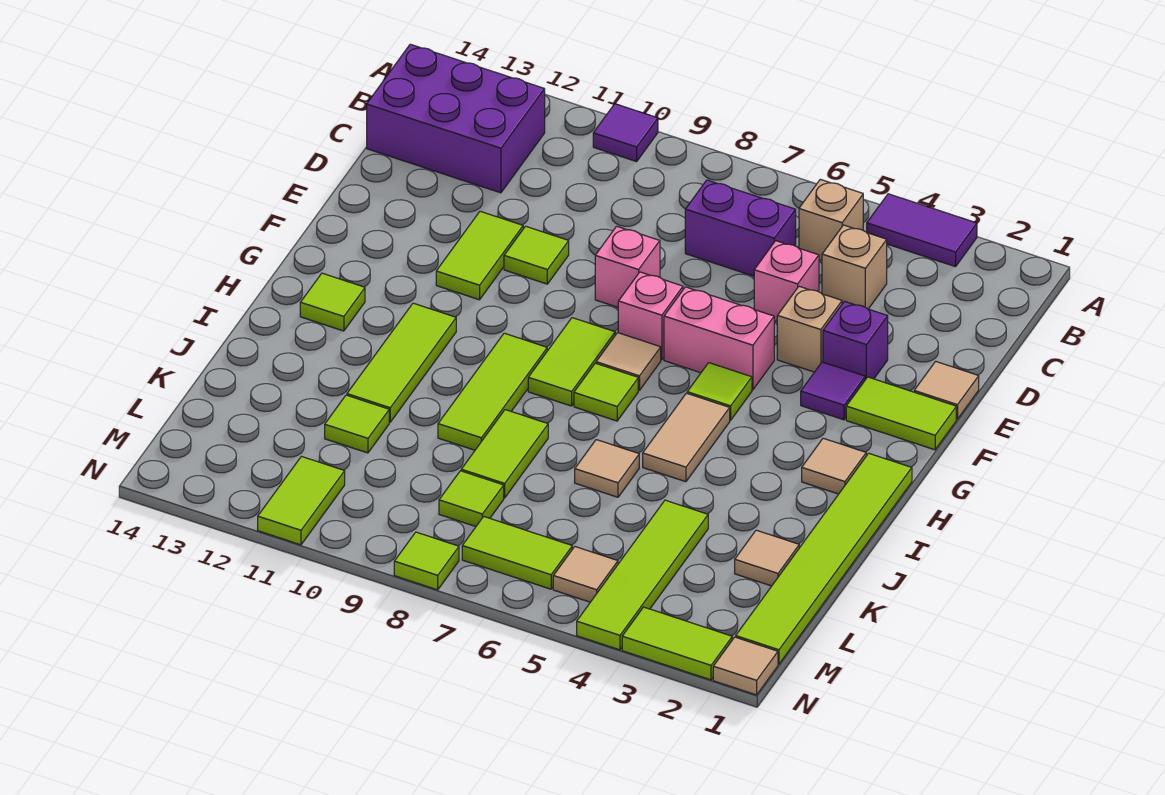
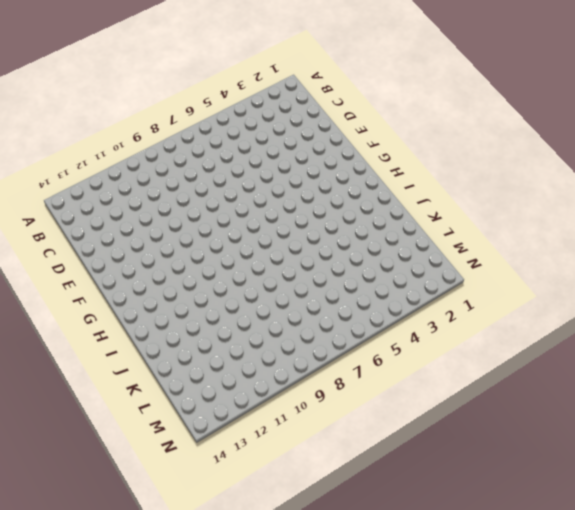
none -> purple 1x2 tile [867,194,977,267]
none -> purple 1x1 tile [593,104,658,162]
none -> tan 1x1 brick [799,179,863,261]
none -> purple 2x3 brick [367,44,545,193]

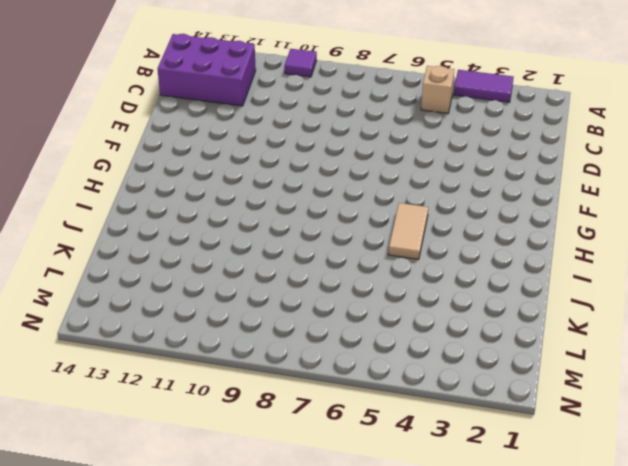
none -> tan 1x1 brick [822,225,887,309]
none -> purple 1x2 brick [685,180,796,276]
none -> pink 1x1 brick [754,241,819,322]
none -> tan 1x1 tile [914,361,979,419]

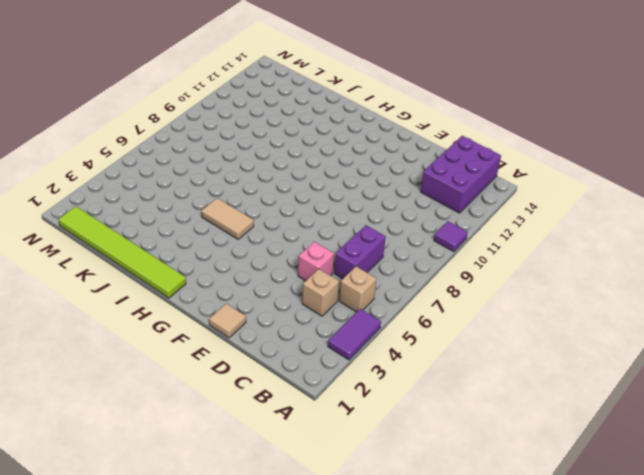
none -> purple 1x1 brick [823,301,888,380]
none -> tan 1x1 brick [777,287,842,372]
none -> pink 1x1 brick [595,226,660,307]
none -> lime 1x1 tile [504,226,569,284]

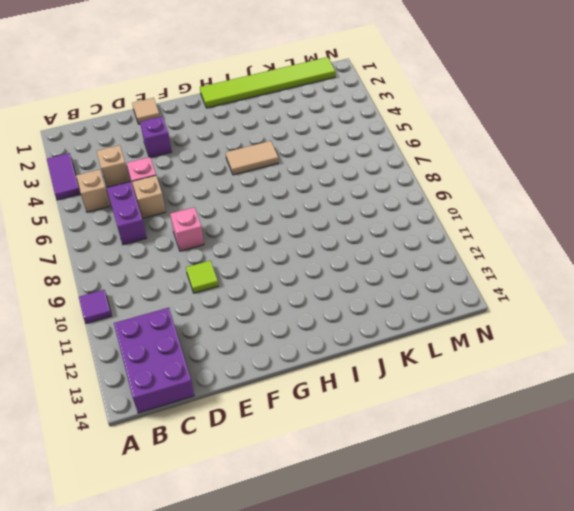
tan 1x1 brick [132,175,166,219] -> tan 1x1 brick moved to [777,287,842,372]
none -> lime 1x2 tile [436,211,523,300]
none -> lime 1x2 tile [846,377,956,450]
none -> purple 1x1 tile [801,362,865,420]
none -> pink 1x2 brick [664,287,774,390]

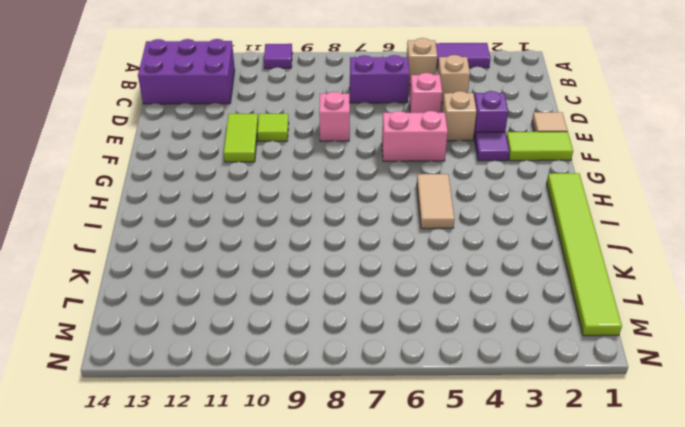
none -> pink 1x1 brick [618,272,683,360]
none -> lime 1x1 tile [687,363,752,420]
none -> tan 1x1 tile [596,333,661,390]
none -> lime 1x2 tile [528,318,615,406]

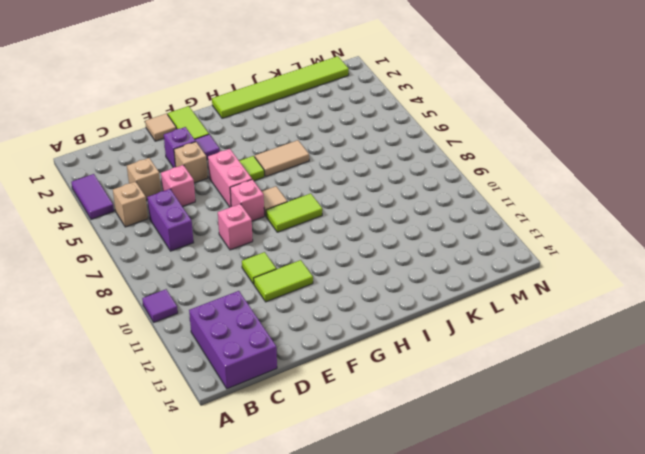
none -> tan 1x1 tile [802,438,866,494]
none -> lime 1x1 tile [574,363,638,421]
none -> lime 1x3 tile [438,333,547,450]
none -> lime 1x3 tile [347,303,456,422]

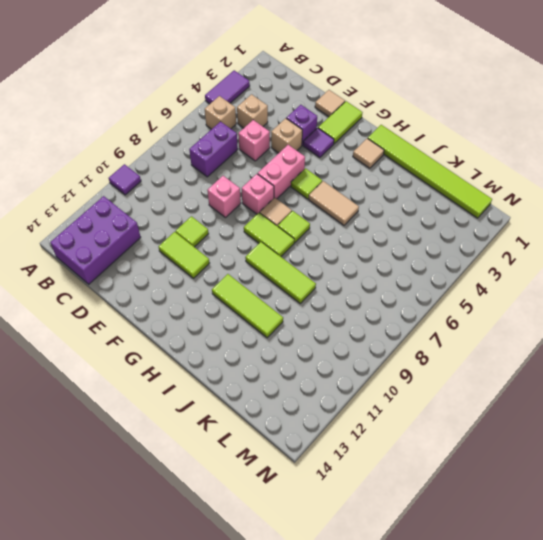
none -> lime 1x1 tile [300,273,365,331]
none -> tan 1x1 tile [575,440,639,497]
none -> lime 1x2 tile [461,410,548,498]
none -> tan 1x1 tile [735,530,799,586]

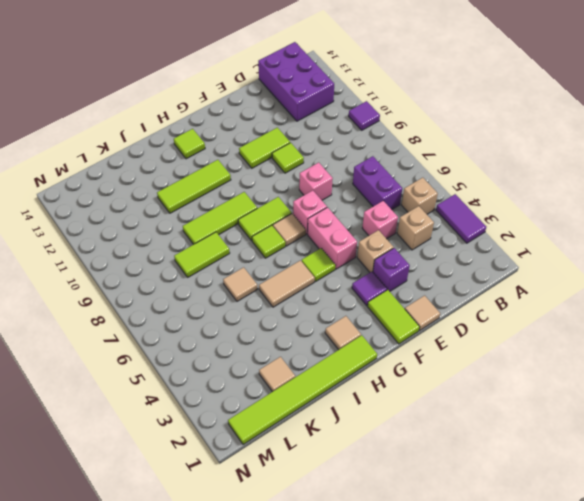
none -> lime 1x4 tile [577,500,708,650]
none -> lime 1x1 tile [325,395,389,453]
none -> lime 1x1 tile [439,471,504,526]
none -> tan 1x1 tile [553,547,618,602]

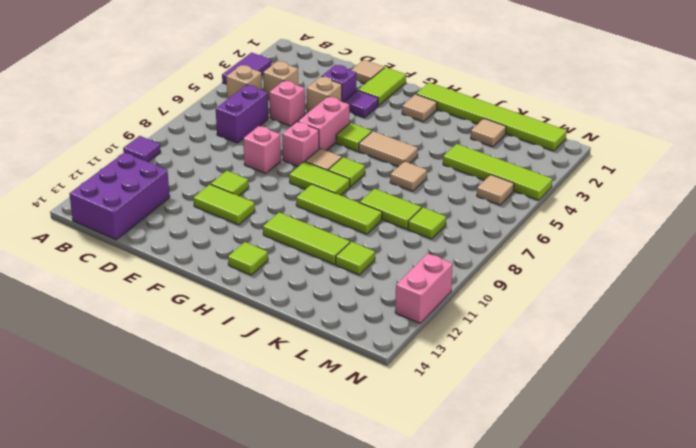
pink 1x2 brick [395,253,453,323] -> lime 1x2 tile [258,456,345,545]
none -> lime 1x2 tile [462,517,572,589]
none -> tan 1x1 tile [713,637,778,695]
none -> lime 1x2 tile [622,607,732,680]
none -> lime 1x1 tile [394,532,459,590]

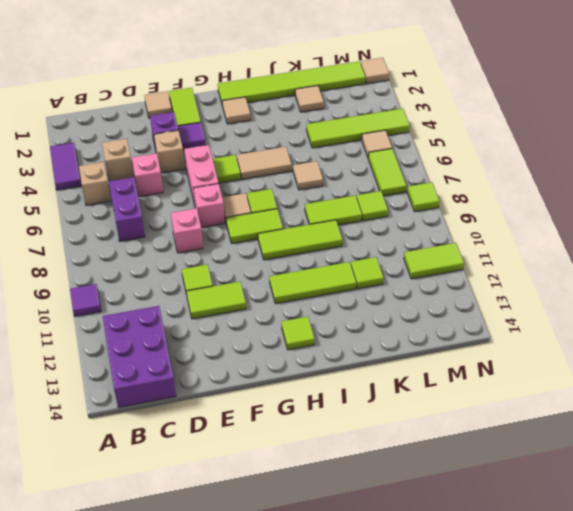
none -> lime 1x2 tile [622,607,732,680]

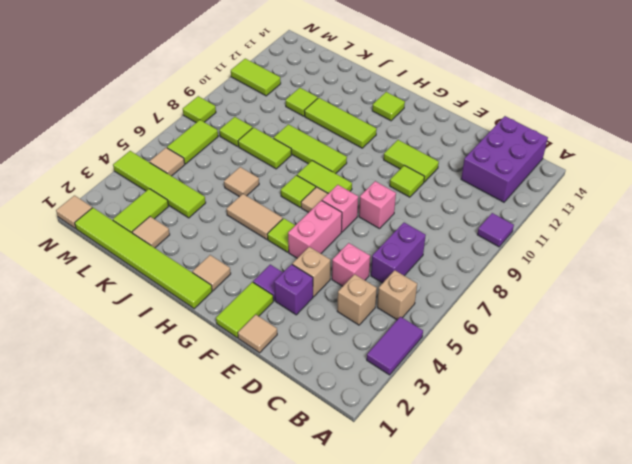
lime 1x2 tile [113,189,169,233] -> lime 1x2 tile moved to [622,607,732,680]

